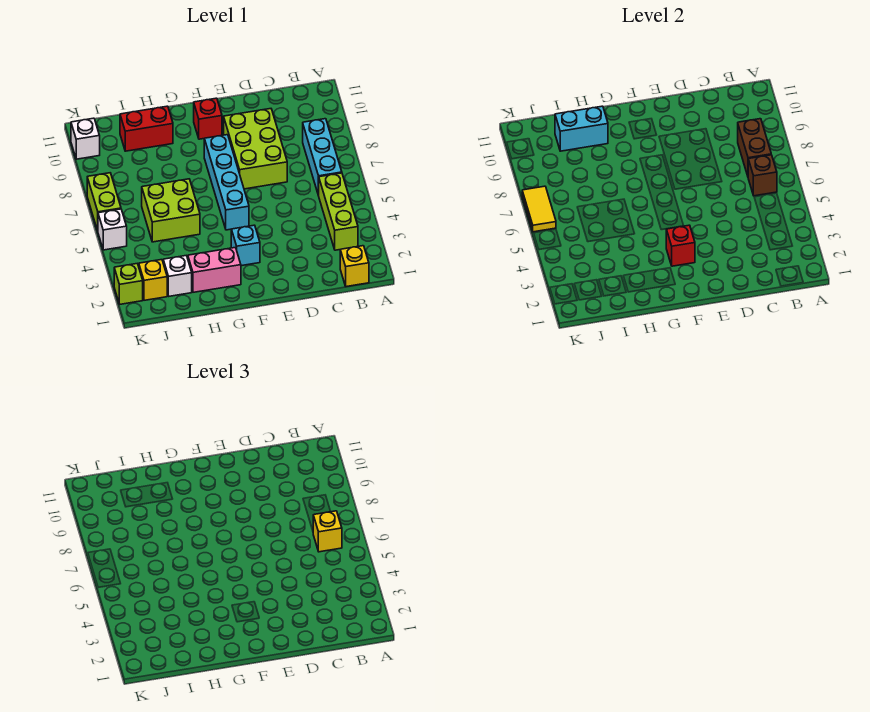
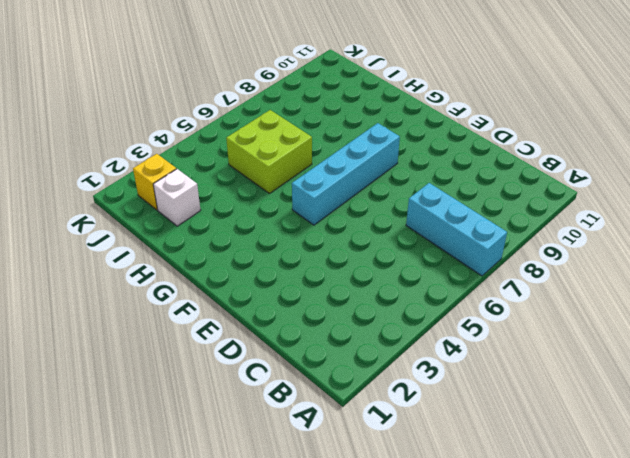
cyan 1x3 brick [406,183,507,276] -> cyan 1x3 brick turned to [303,119,342,196]
none -> yellow 1x1 brick [340,246,369,287]
none -> lime 1x3 brick [319,173,358,250]
none -> lime 2x3 brick [224,109,287,189]

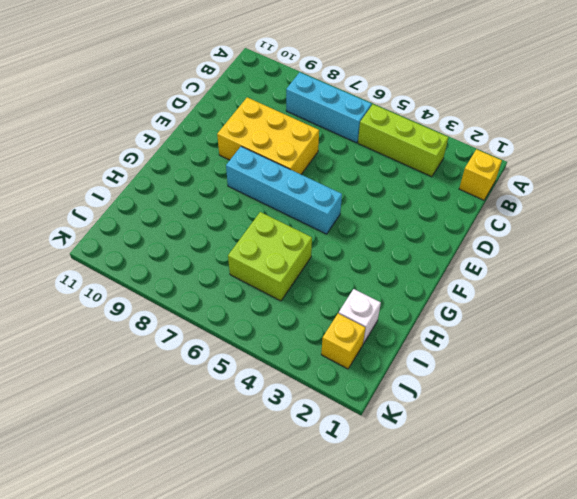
yellow 2x3 brick [217,97,319,174] -> lime 2x3 brick [224,109,287,189]
none -> cyan 1x1 brick [231,225,260,266]
none -> red 1x1 brick [194,98,222,139]
none -> pink 1x2 brick [188,248,241,292]

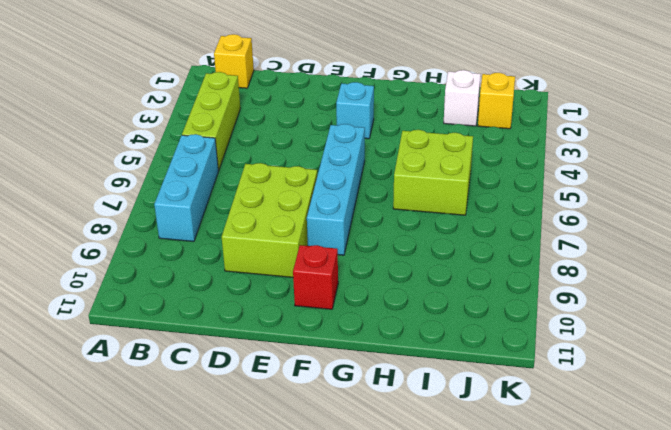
none -> pink 1x2 brick [188,248,241,292]
none -> red 1x2 brick [120,106,173,151]
none -> lime 1x1 brick [114,264,143,304]

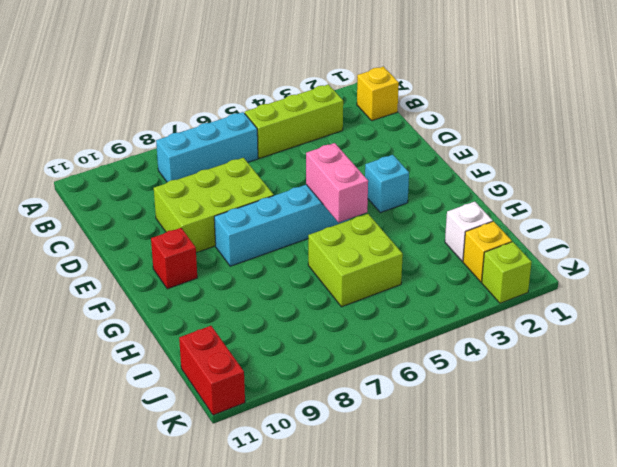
pink 1x2 brick [306,143,368,222] -> pink 1x2 brick moved to [188,248,241,292]
red 1x2 brick [179,326,245,415] -> red 1x2 brick moved to [120,106,173,151]
none -> white 1x1 brick [98,209,127,250]
none -> lime 1x2 brick [87,173,121,231]
none -> white 1x1 brick [71,118,100,159]

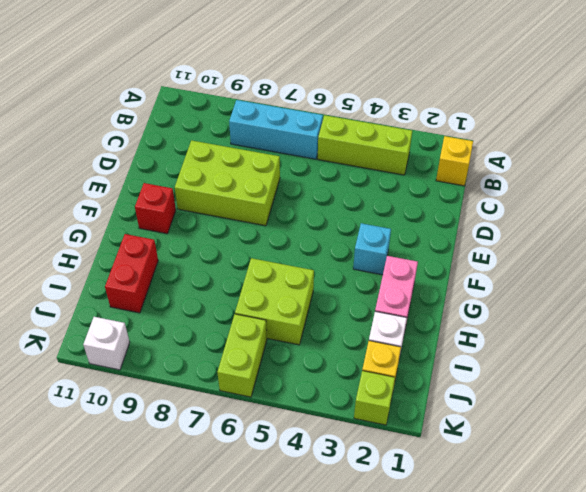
lime 1x2 brick [217,314,267,397] -> lime 1x2 brick turned to [87,173,121,231]
none -> cyan 1x4 brick [204,135,249,230]
none -> white 1x1 brick [98,209,127,250]
none -> brown 1x1 brick [748,155,777,196]

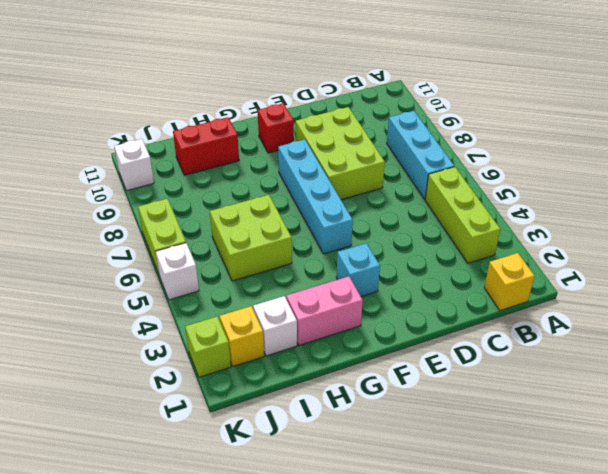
none -> brown 1x1 brick [748,155,777,196]
none -> brown 1x2 brick [738,119,771,176]
none -> red 1x1 brick [666,225,695,266]

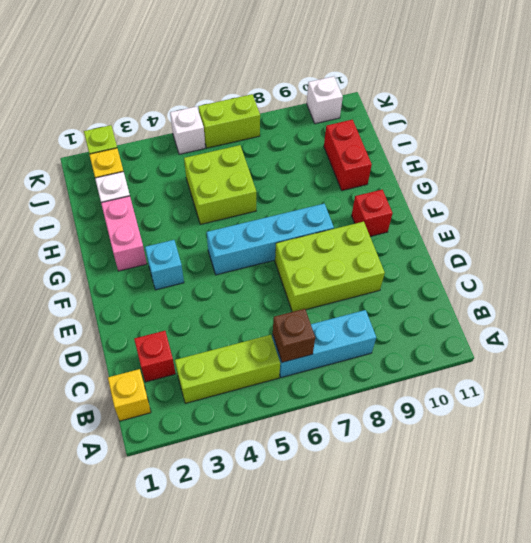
red 1x1 brick [134,331,176,382] -> red 1x1 brick moved to [666,225,695,266]
none -> brown 1x2 brick [738,119,771,176]
none -> cyan 1x2 brick [555,106,608,151]
none -> yellow 1x2 tile [522,186,556,232]

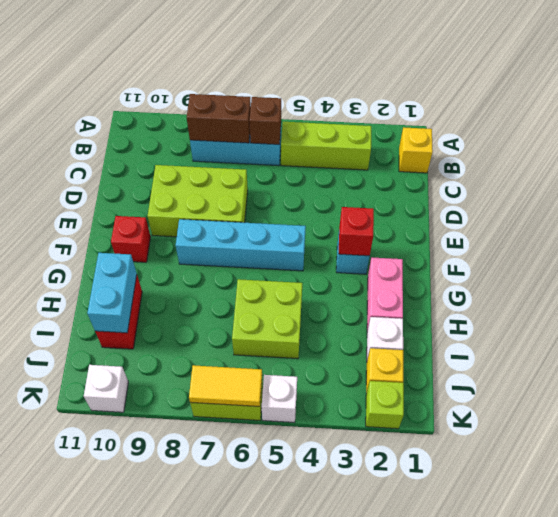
none -> yellow 1x1 brick [313,511,342,552]

